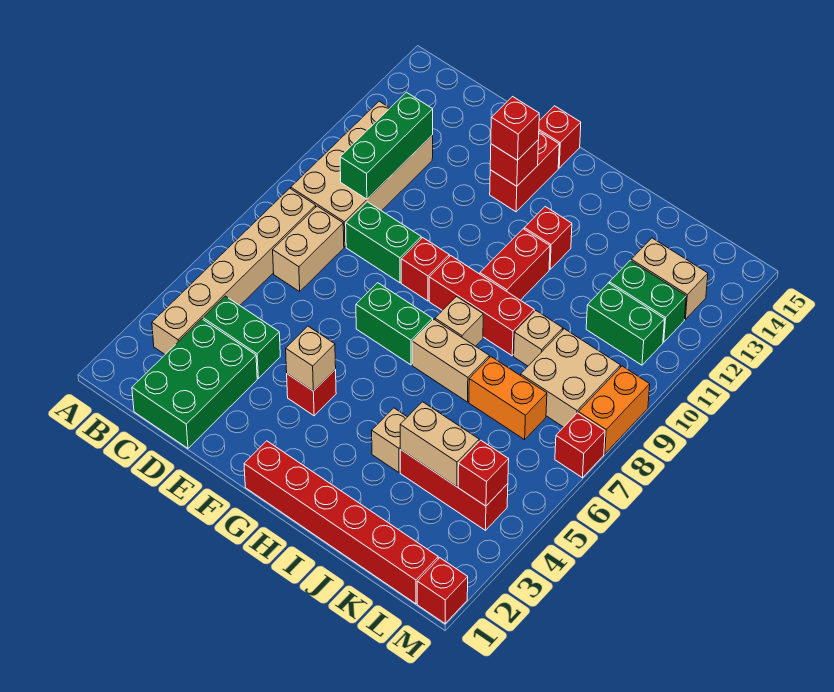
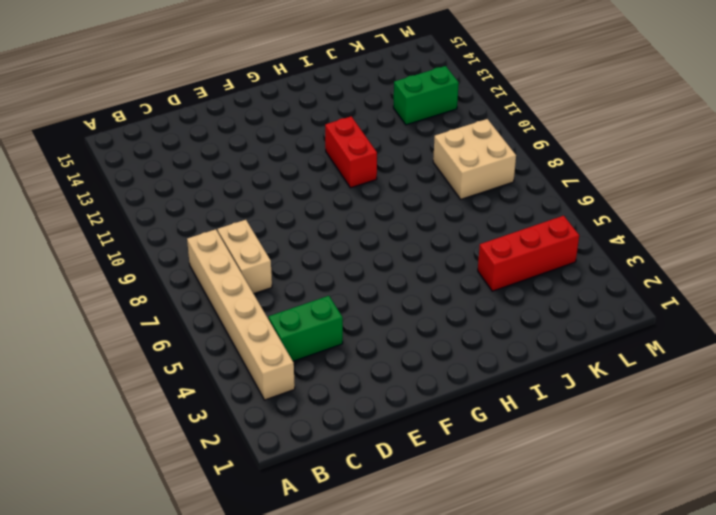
none -> tan 2x4 brick [291,101,433,247]
none -> green 2x3 brick [132,319,257,448]
none -> green 1x2 brick [346,202,421,283]
none -> red 1x1 brick [287,369,336,416]

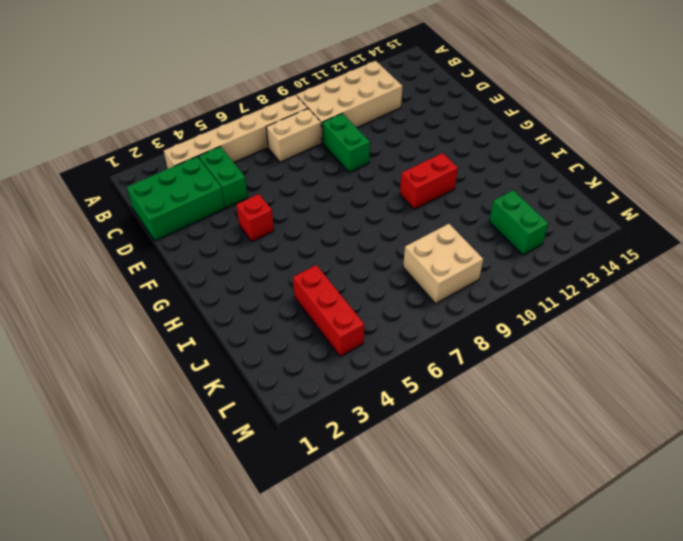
none -> green 1x2 brick [356,283,433,365]
none -> red 1x1 brick [401,238,449,301]
none -> red 1x2 brick [490,131,559,212]
none -> red 1x1 brick [539,106,581,168]

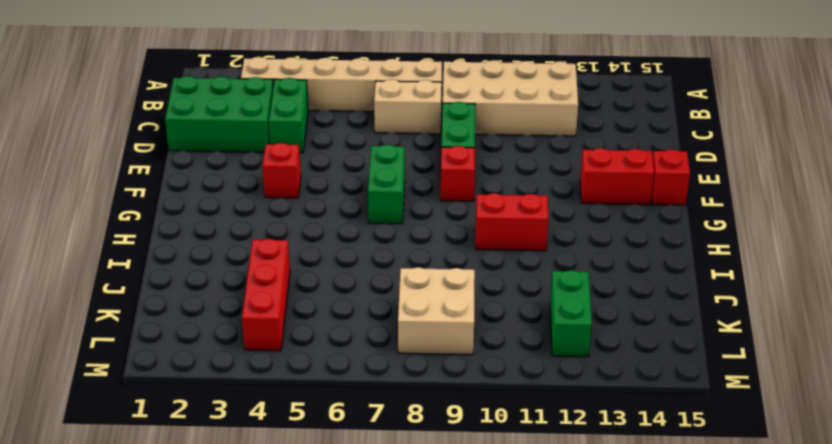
none -> red 1x6 brick [244,441,438,604]
none -> red 1x3 brick [429,256,534,356]
none -> tan 1x2 brick [412,320,489,402]
none -> tan 1x1 brick [435,297,483,346]

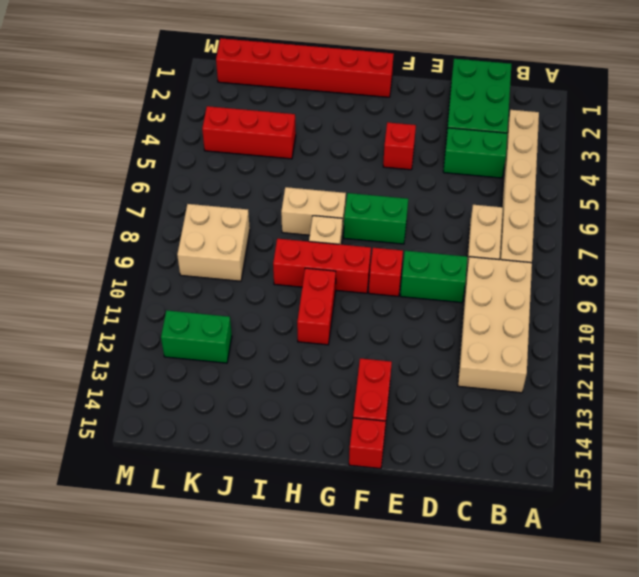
none -> red 1x1 brick [524,207,572,269]
none -> tan 1x1 brick [372,408,407,472]
none -> orange 1x2 brick [469,357,547,440]
none -> tan 1x1 brick [514,310,563,366]

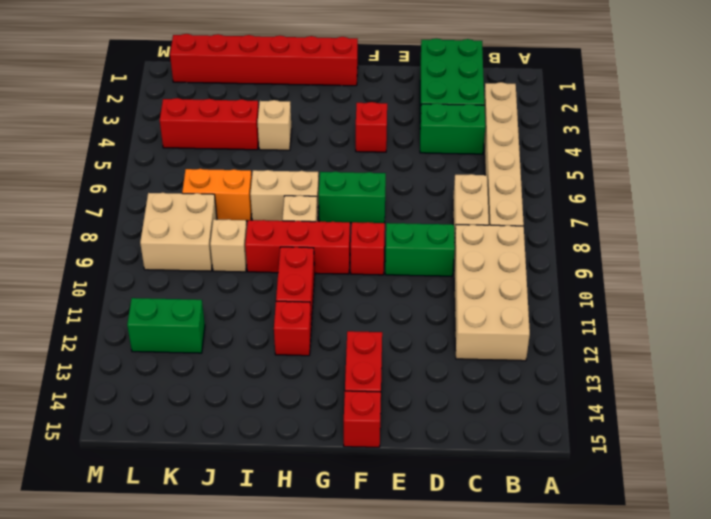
none -> green 1x2 brick [586,283,665,365]
none -> tan 1x2 brick [631,238,708,319]
none -> red 1x1 brick [417,558,468,624]
none -> red 1x1 brick [555,413,605,478]

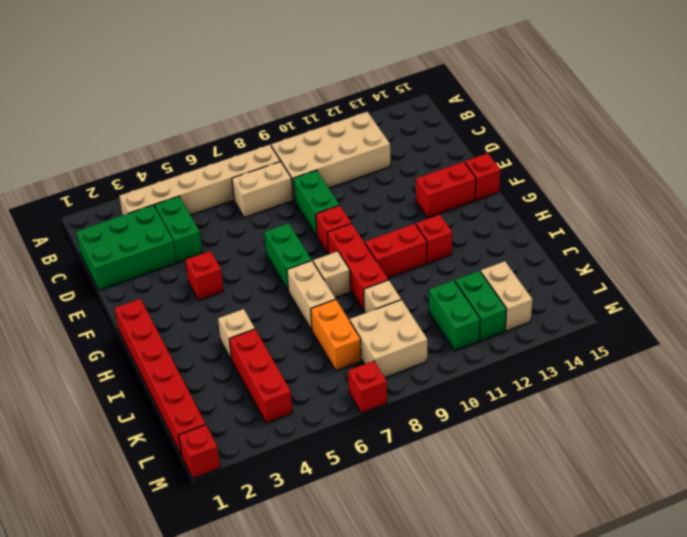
none -> orange 1x2 brick [578,366,650,454]
none -> green 1x3 brick [340,92,433,199]
none -> tan 1x1 brick [286,326,336,391]
none -> red 1x1 brick [490,140,539,186]

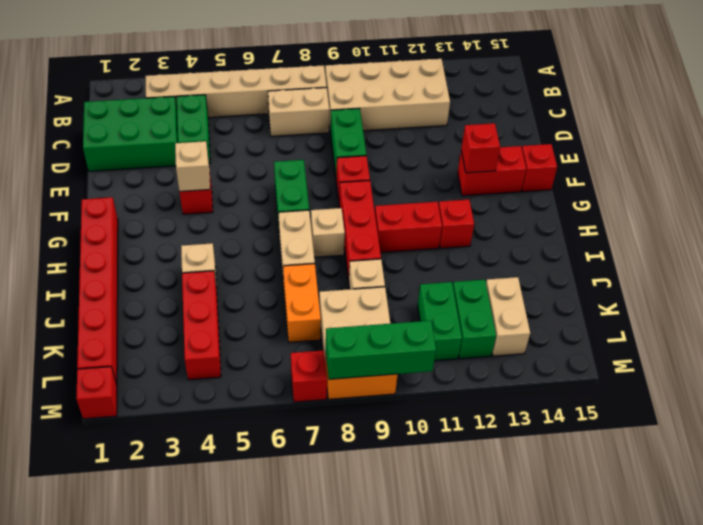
green 1x3 brick [325,321,436,379] -> green 1x3 brick moved to [340,92,433,199]
none -> tan 1x2 brick [400,402,479,487]
none -> red 1x1 brick [458,440,509,506]
none -> red 1x1 brick [491,97,539,160]

